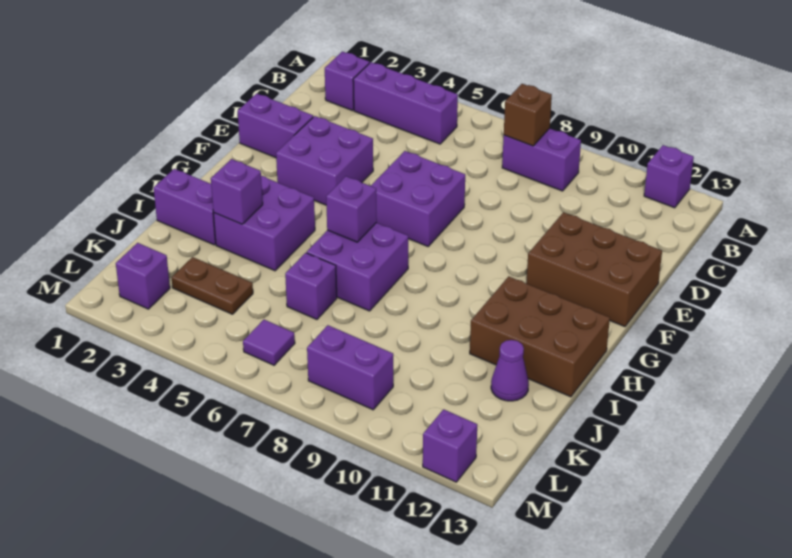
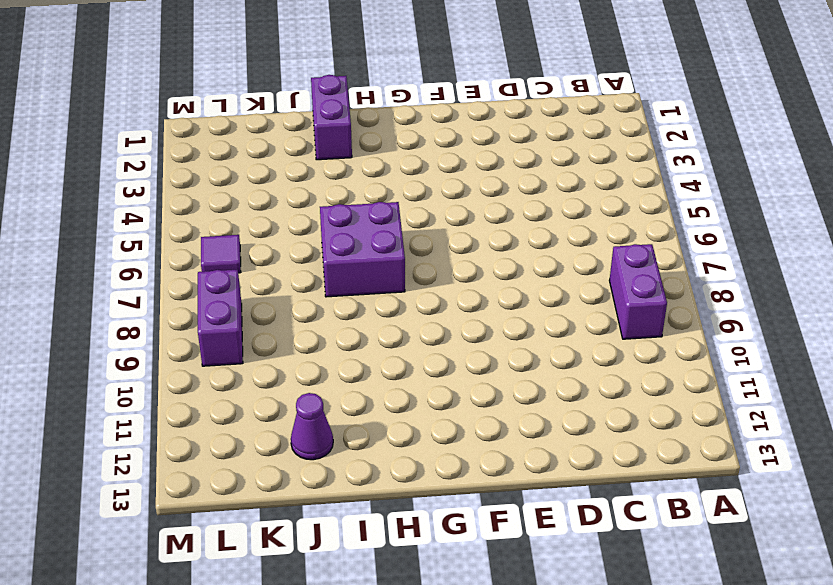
none -> purple 1x1 brick [644,145,694,208]
none -> purple 1x1 brick [325,52,370,111]
none -> purple 1x3 brick [353,62,458,144]

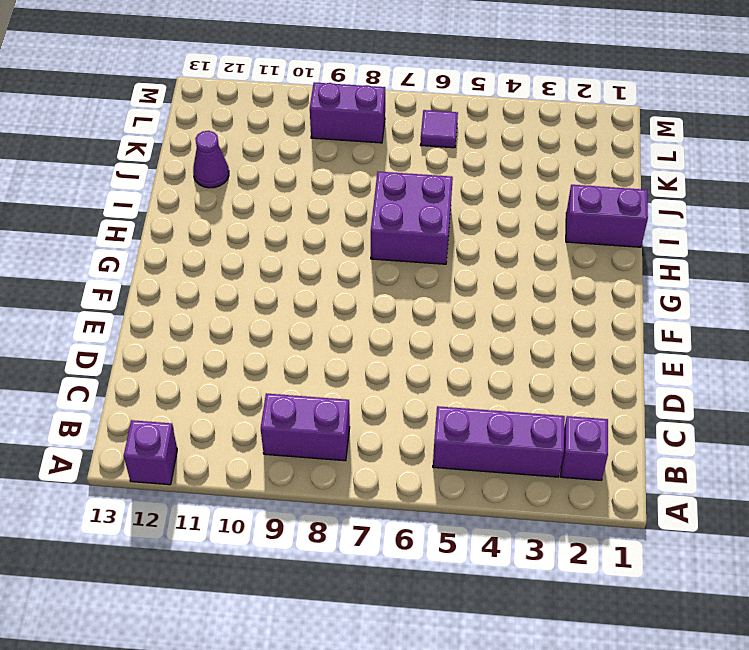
none -> purple 1x2 brick [238,93,313,158]
none -> purple 2x2 brick [276,116,373,205]
none -> purple 2x2 brick [371,151,465,246]

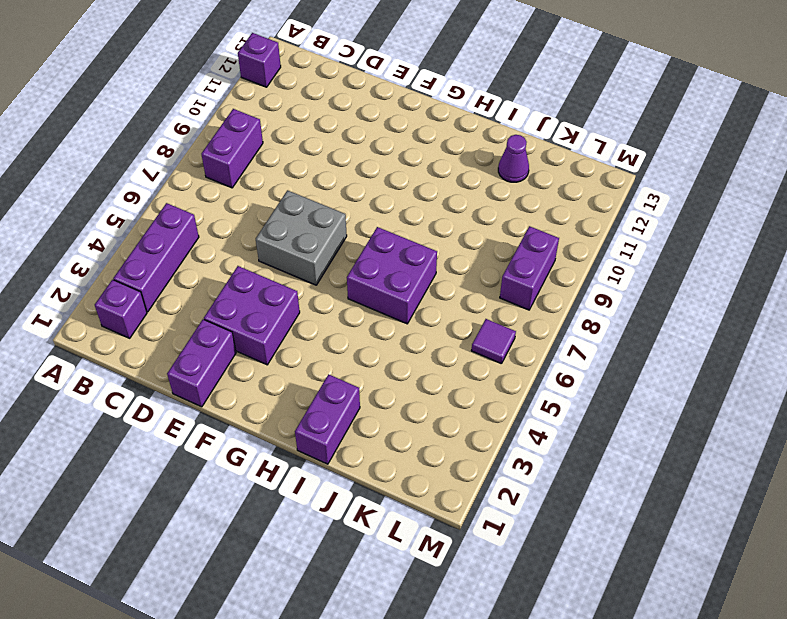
grey 2x2 brick [256,190,347,285] -> purple 2x2 brick [371,151,465,246]
none -> brown 2x3 brick [526,212,662,327]
none -> purple 2x2 brick [213,176,315,271]
none -> brown 2x3 brick [470,276,610,397]

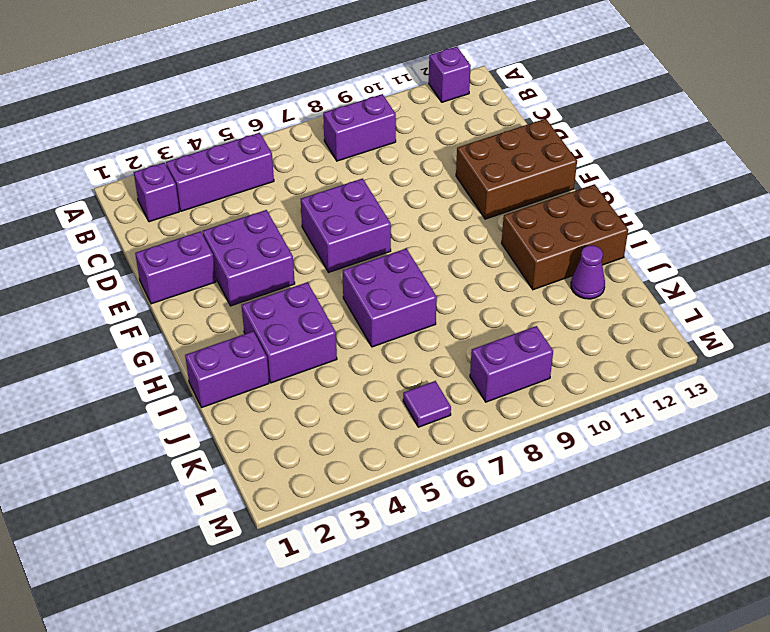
none -> purple 1x1 brick [285,253,337,319]
none -> brown 1x2 plate [171,257,253,314]
none -> purple 1x1 brick [116,243,170,309]

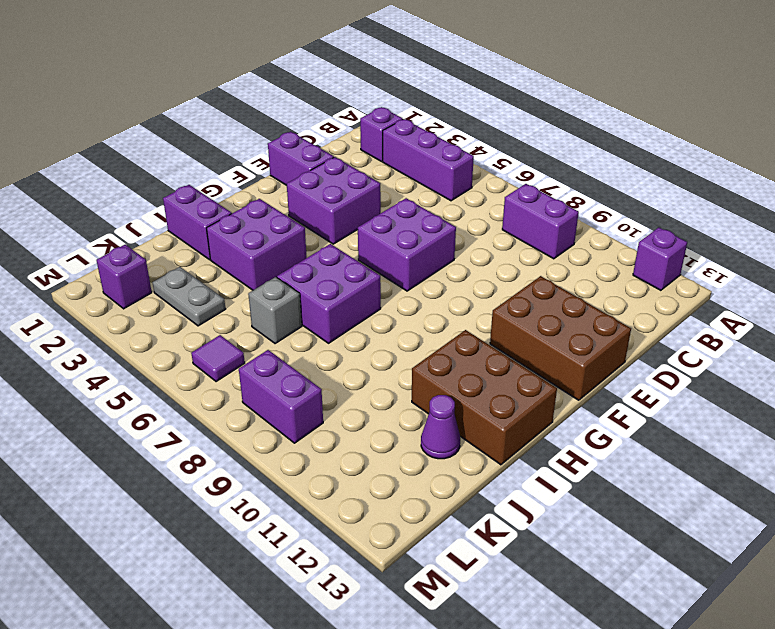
grey 1x1 brick [248,277,302,344] -> purple 1x1 brick [285,253,337,319]
grey 1x2 plate [153,267,225,326] -> brown 1x2 plate [171,257,253,314]
none -> purple 1x1 brick [423,409,477,482]
none -> brown 1x1 brick [504,84,552,146]
none -> purple 1x1 brick [326,176,377,242]

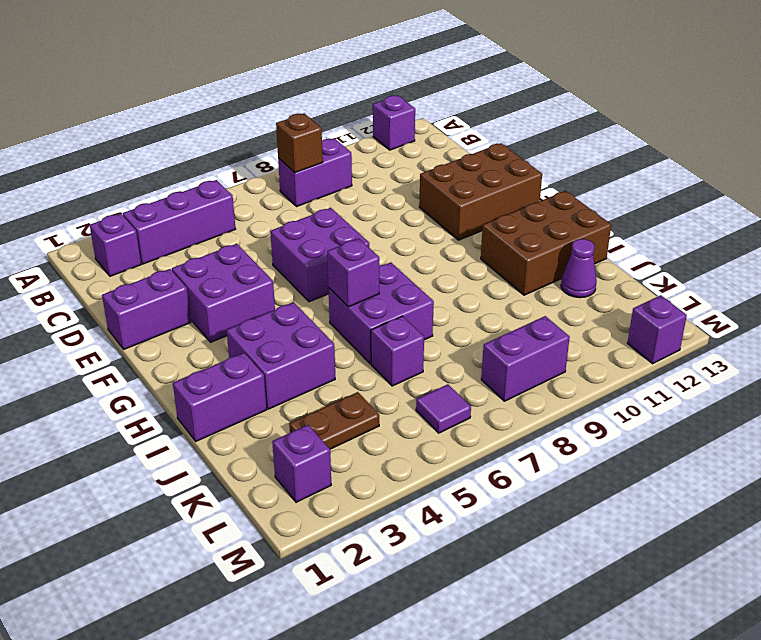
none -> purple 1x1 brick [211,159,263,224]

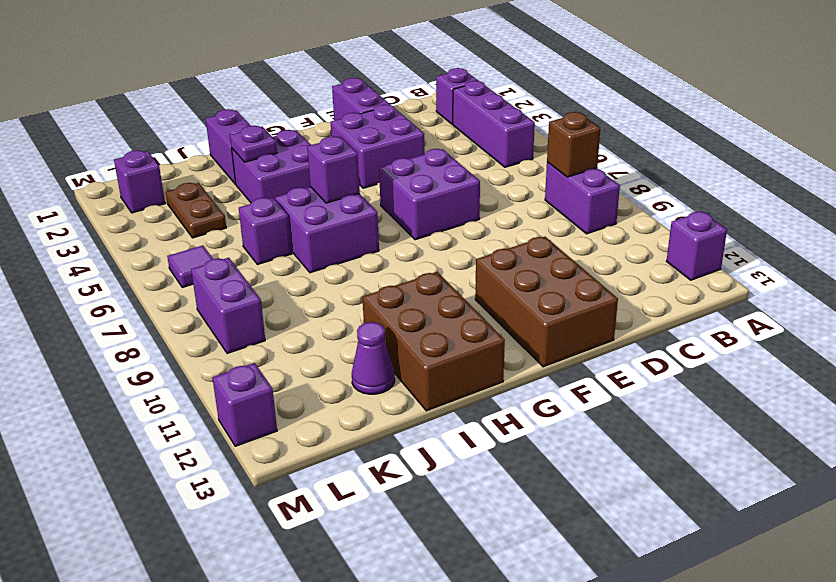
purple 1x1 plate [230,126,277,162] -> purple 1x1 brick [211,159,263,224]

